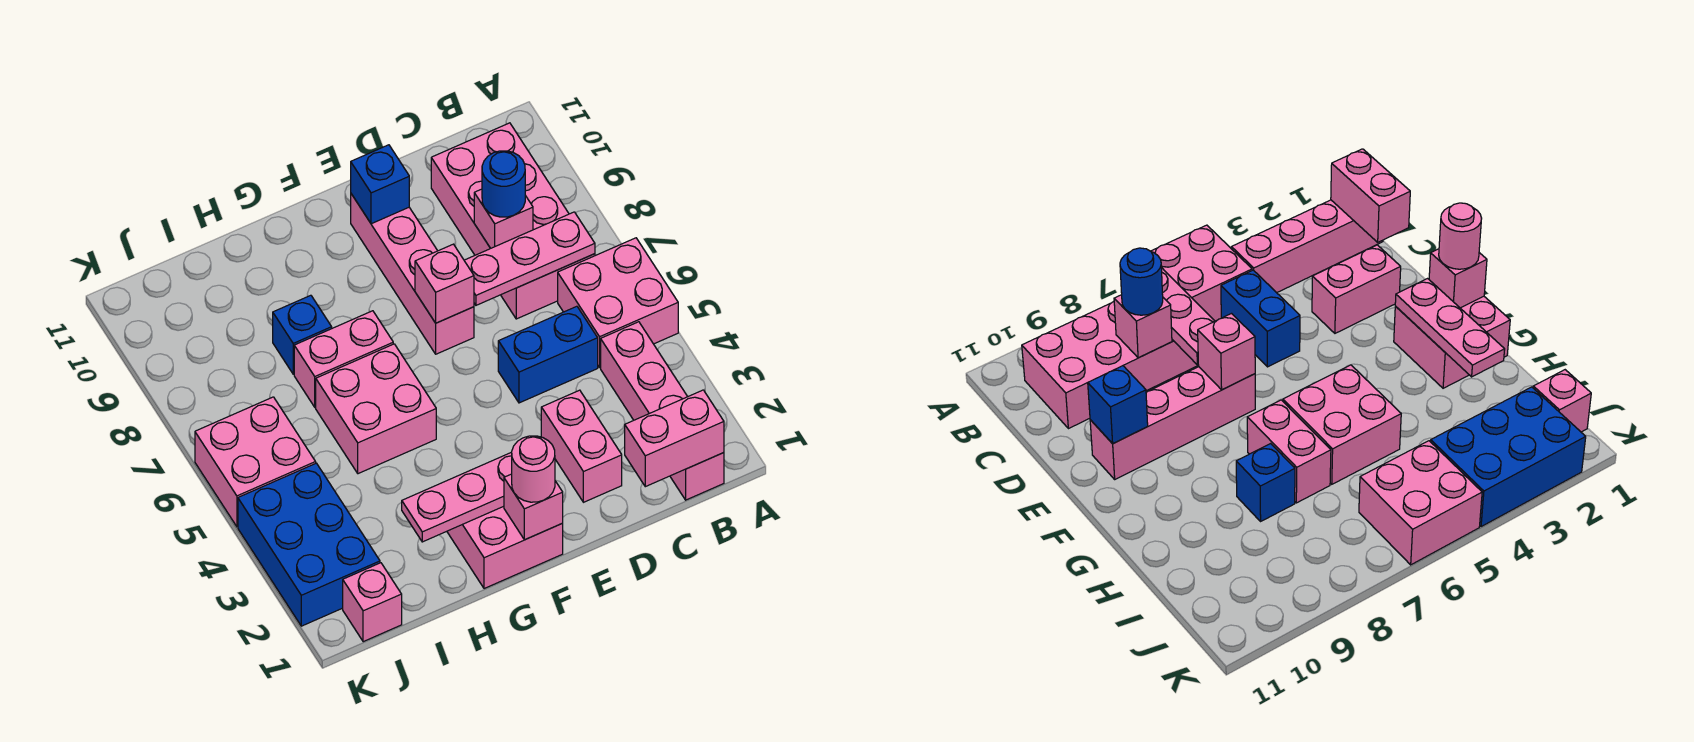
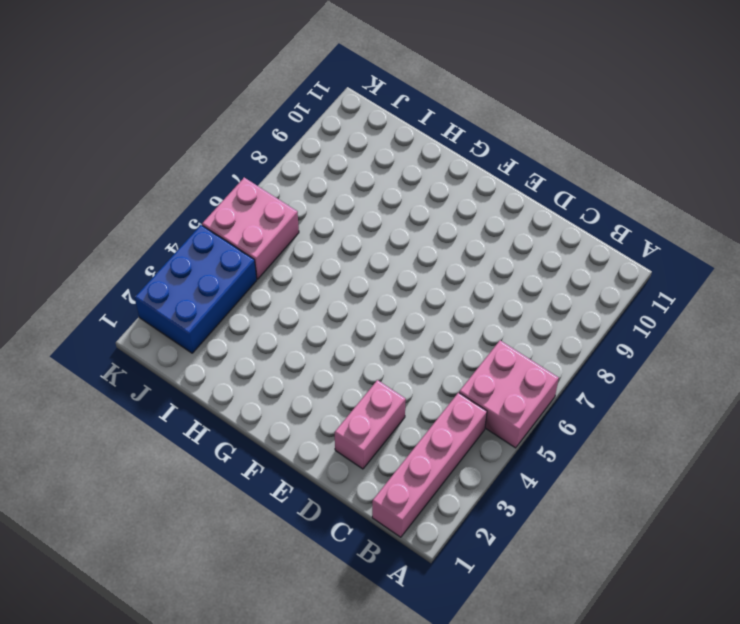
none -> pink 2x4 brick [431,123,595,319]
none -> blue 1x2 brick [498,306,598,403]
none -> pink 1x4 brick [351,194,474,354]

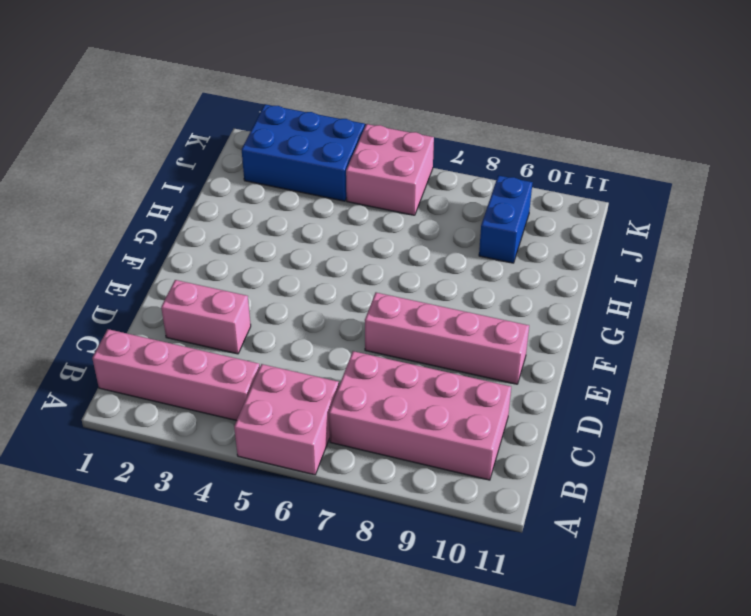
blue 1x2 brick [479,175,533,263] -> blue 1x2 brick moved to [498,306,598,403]
none -> pink 2x2 brick [447,506,563,589]
none -> pink 2x2 brick [316,344,436,474]
none -> pink 1x2 brick [294,311,393,407]

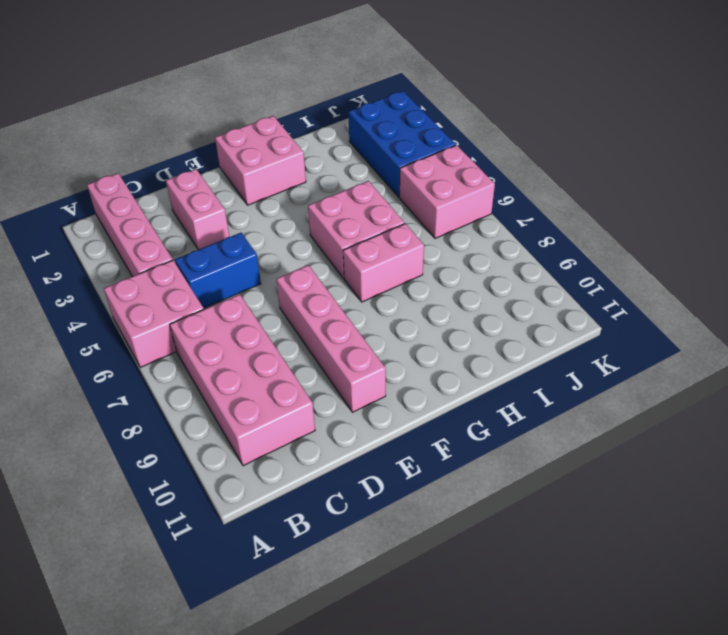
none -> blue 1x1 brick [273,295,332,374]
none -> pink 1x1 brick [343,563,402,642]
none -> pink 1x2 brick [625,390,724,487]

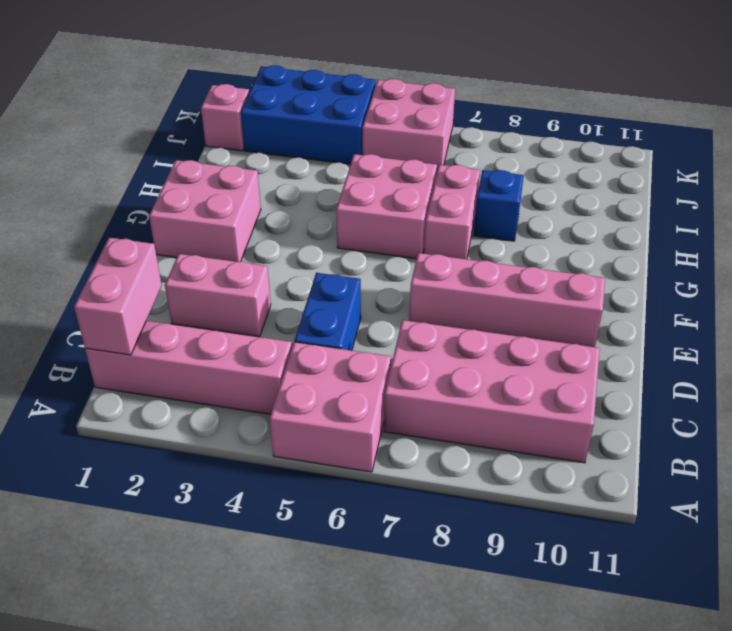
none -> pink 1x3 plate [464,212,595,305]
none -> pink 1x1 brick [474,189,533,248]
none -> pink 1x1 brick [415,244,474,323]

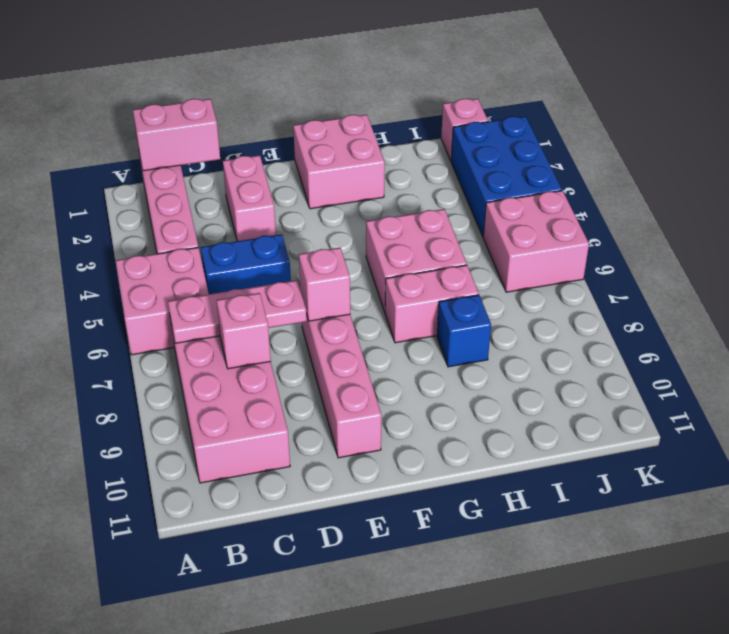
none -> blue 1x1 brick [351,145,409,224]
none -> pink 1x1 brick [504,474,563,540]
none -> pink 1x3 plate [402,452,512,542]

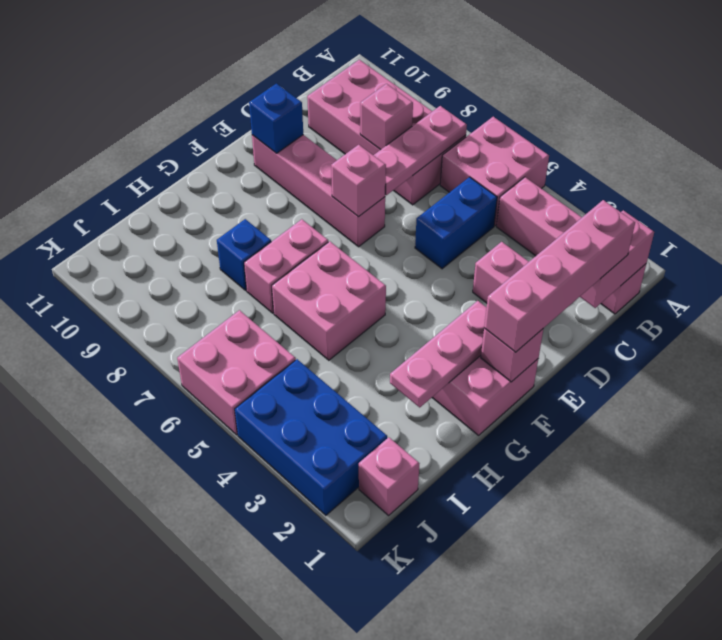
pink 1x4 brick [484,200,635,352] -> pink 1x1 round brick [512,436,555,502]
none -> blue 1x1 round brick [482,151,525,217]

